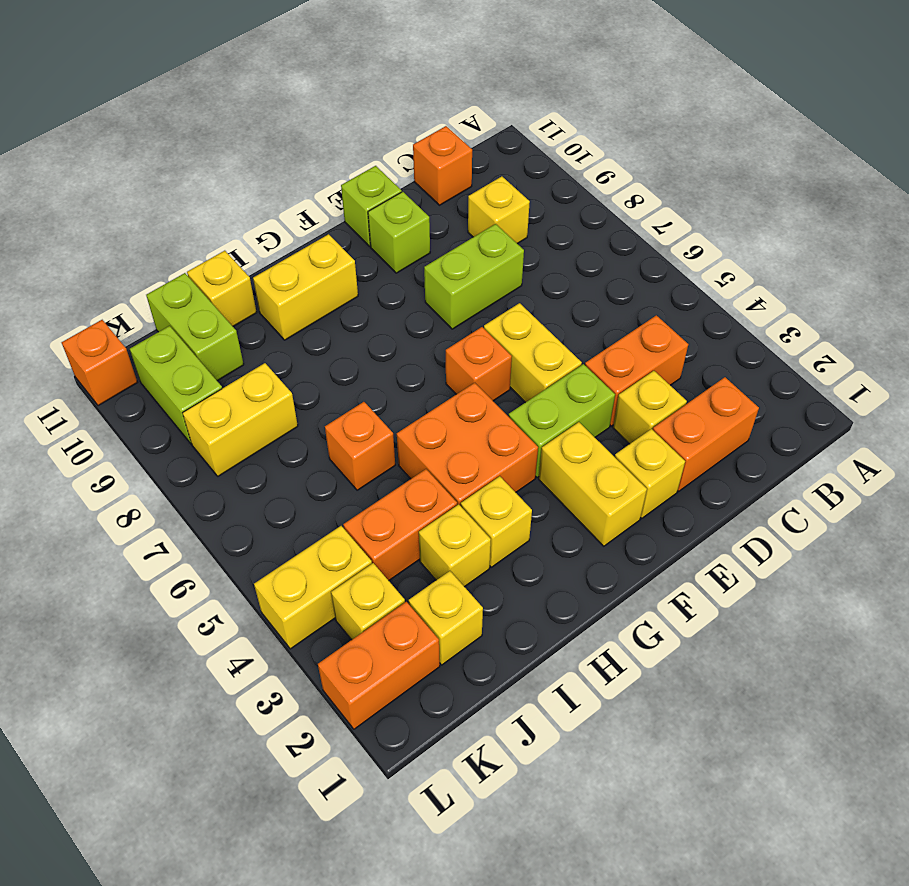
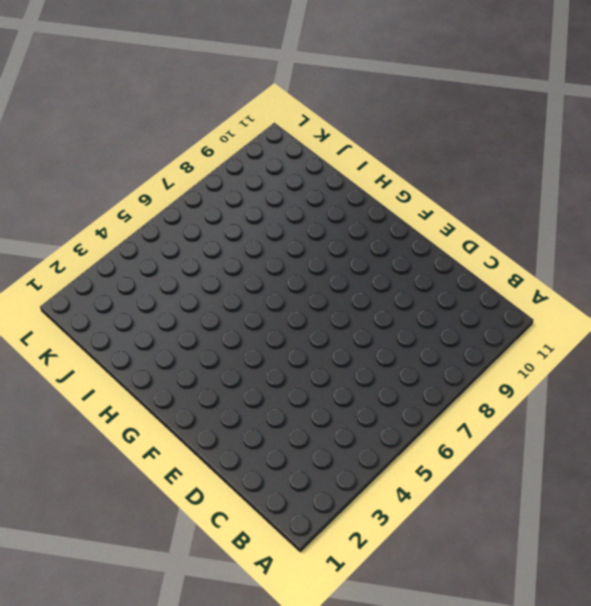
none -> orange 1x2 brick [653,377,759,491]
none -> orange 1x2 brick [585,315,688,426]
none -> yellow 1x1 brick [468,176,530,244]

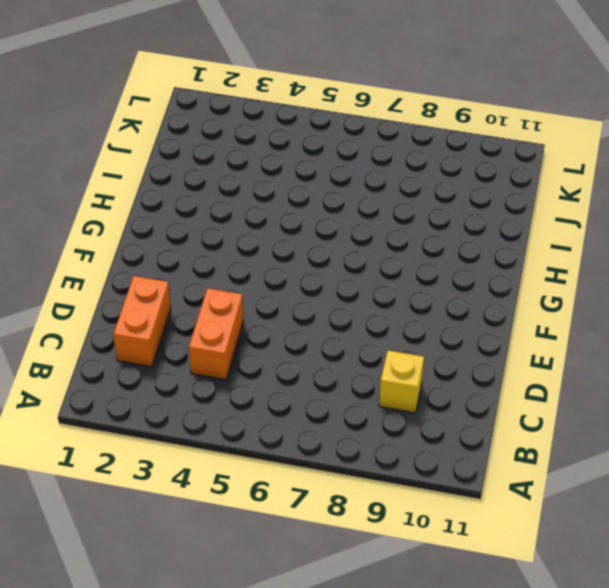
none -> orange 1x1 brick [413,126,472,205]
none -> yellow 1x1 brick [613,371,687,444]
none -> lime 1x2 brick [424,224,524,329]

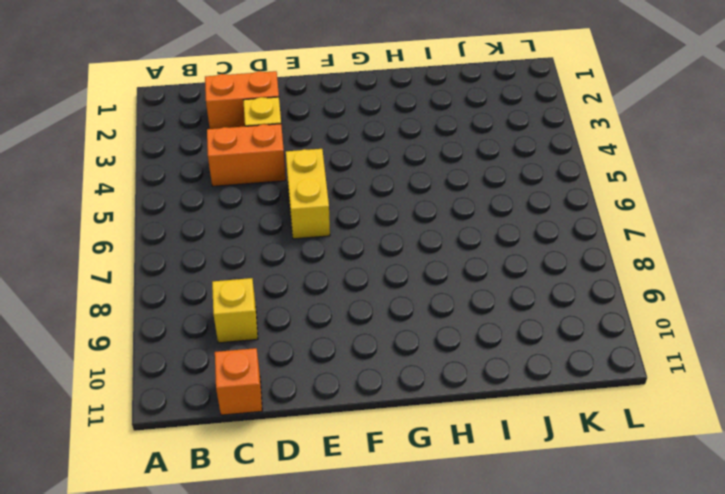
none -> lime 1x2 brick [424,224,524,329]
none -> yellow 1x1 brick [615,429,685,518]
none -> lime 1x2 brick [509,364,615,478]

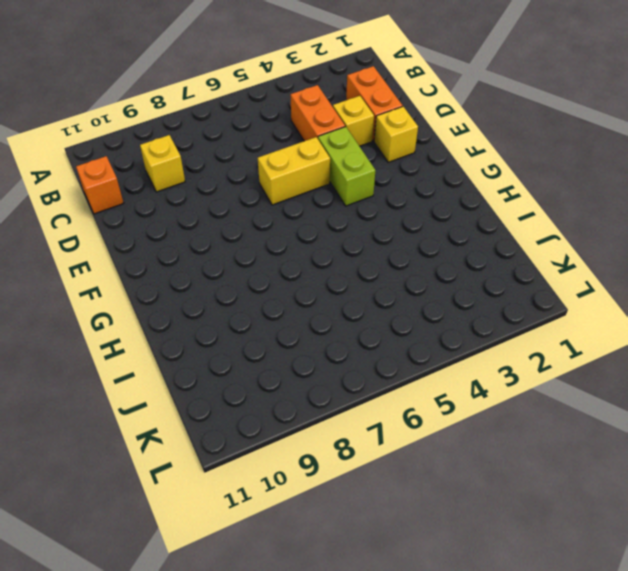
none -> lime 1x2 brick [424,224,524,329]
none -> lime 1x1 brick [368,192,430,273]
none -> lime 1x1 brick [341,166,402,246]

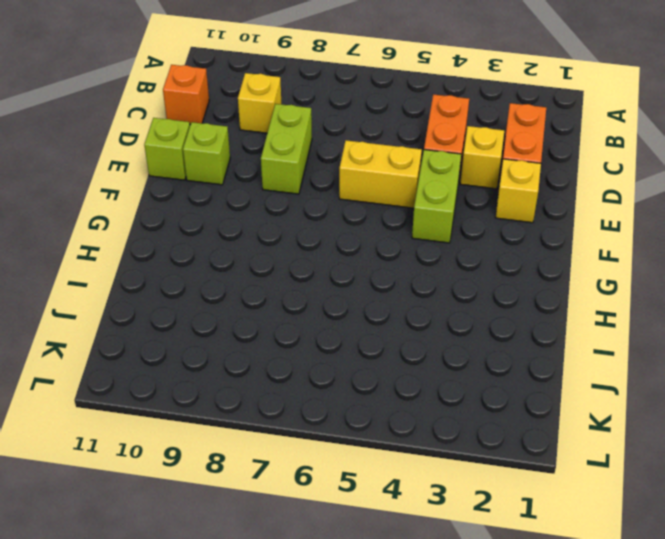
none -> yellow 1x2 brick [539,422,647,546]
none -> orange 1x1 brick [446,327,512,401]
none -> orange 2x2 brick [397,383,538,506]

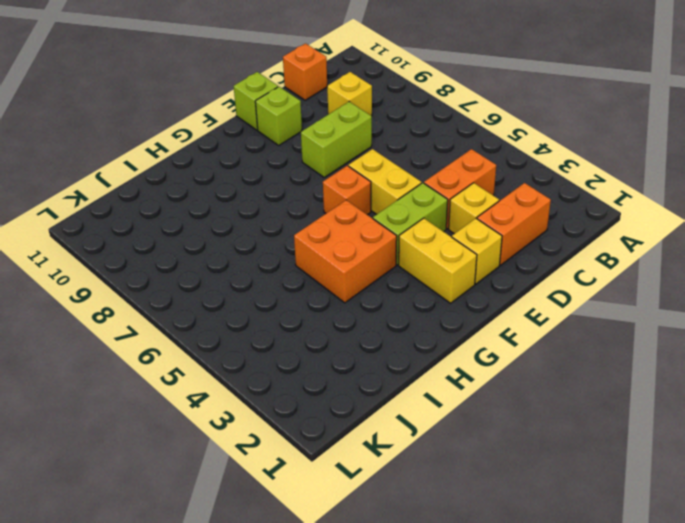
none -> yellow 1x2 brick [253,234,358,340]
none -> yellow 1x1 brick [461,476,532,567]
none -> yellow 1x1 brick [419,504,491,587]

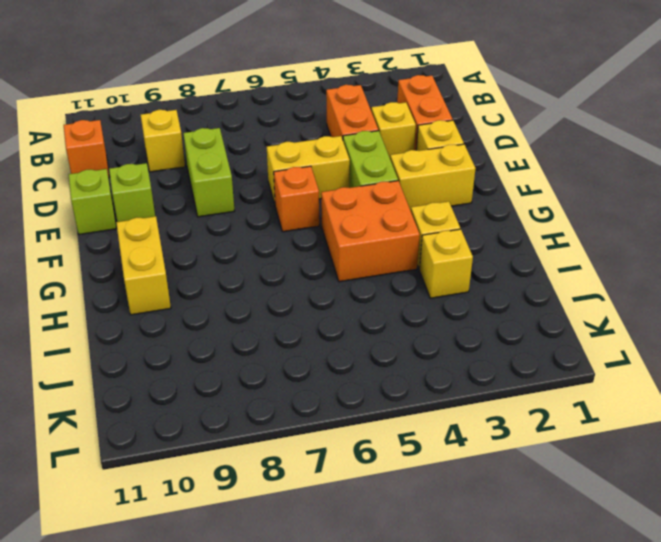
none -> orange 1x2 brick [343,469,457,581]
none -> orange 1x1 brick [325,402,395,490]
none -> yellow 1x1 brick [187,251,257,326]

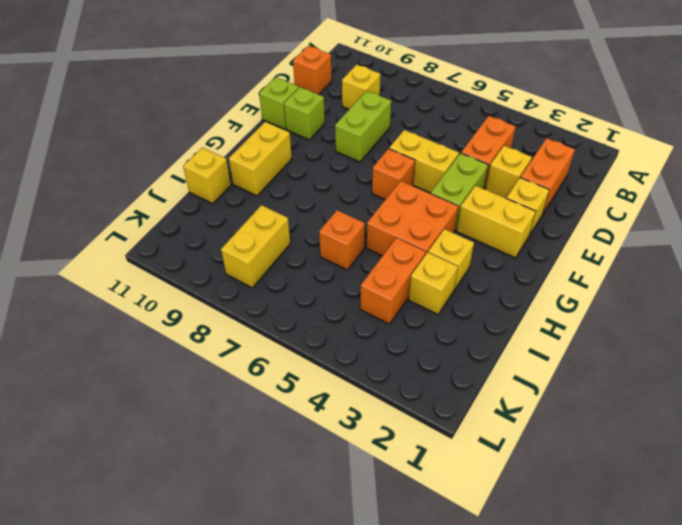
none -> yellow 1x1 brick [409,571,483,665]
none -> lime 1x2 brick [146,273,244,381]
none -> orange 1x2 brick [318,602,440,729]

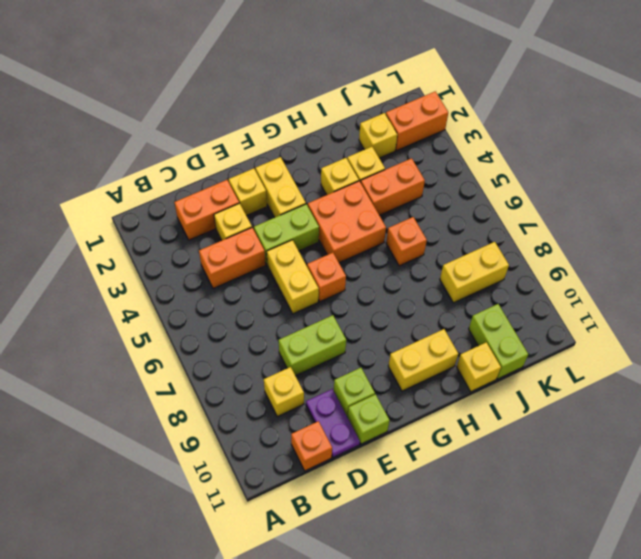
purple 1x2 plate [306,389,360,457] -> none
none -> yellow 1x1 brick [331,563,405,640]
none -> yellow 1x2 brick [254,526,372,649]
none -> lime 1x2 brick [130,326,222,444]

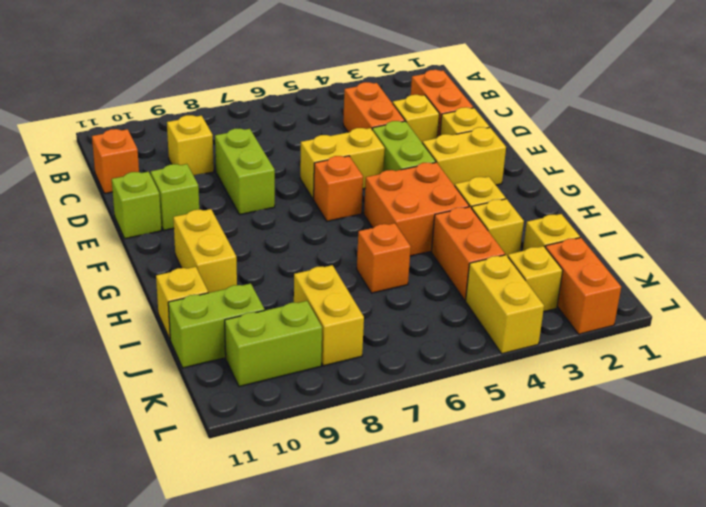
none -> orange 1x1 brick [62,320,137,406]

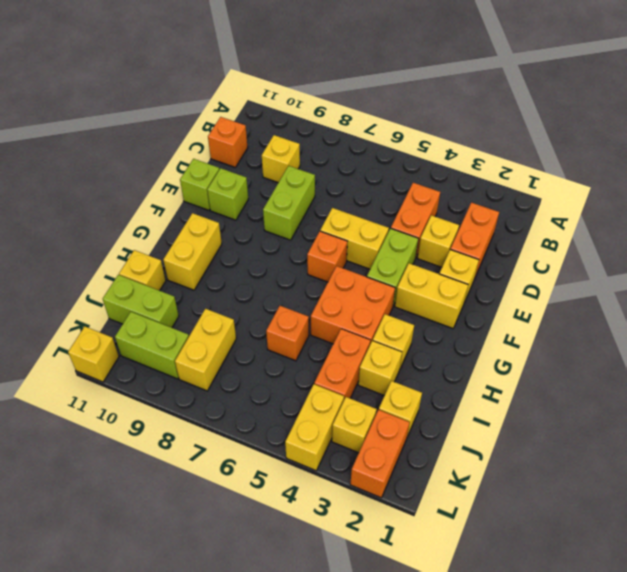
yellow 1x1 brick [68,327,119,382] -> orange 1x1 brick [62,320,137,406]

